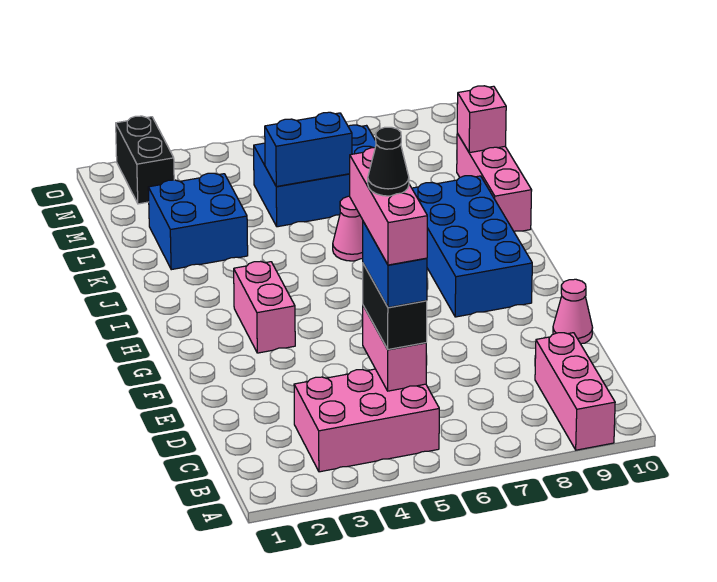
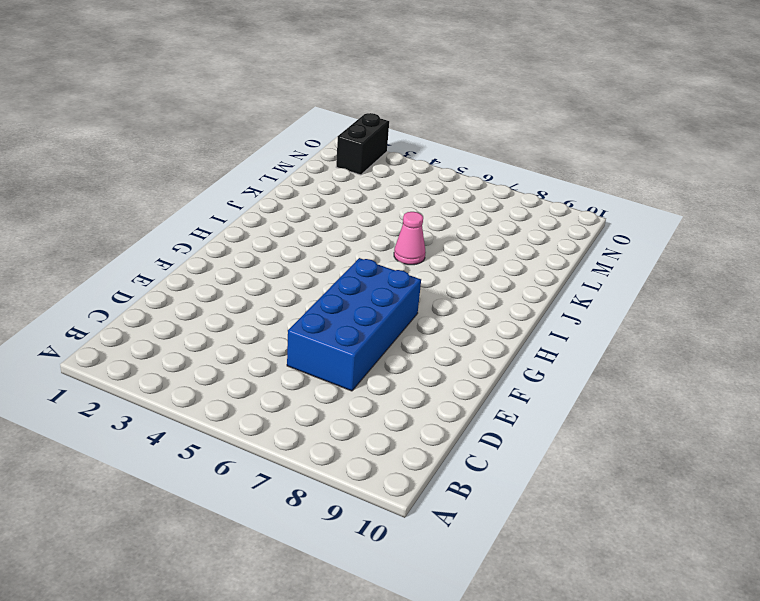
blue 2x4 brick [287,258,421,391] -> blue 2x4 brick moved to [412,176,532,317]
none -> pink 1x3 brick [535,333,615,450]
none -> pink 2x3 brick [294,369,439,472]
none -> pink 1x1 cone [553,279,593,344]

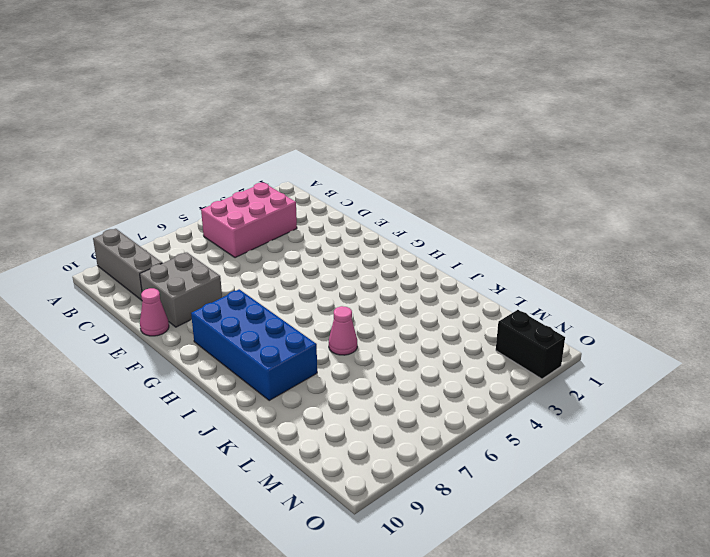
grey 1x3 brick [93,229,162,300] -> pink 1x3 brick [535,333,615,450]
grey 2x2 brick [140,252,222,327] -> none
none -> pink 1x2 brick [234,261,295,353]
none -> pink 1x3 brick [457,134,532,231]
none -> blue 2x2 brick [148,173,248,270]

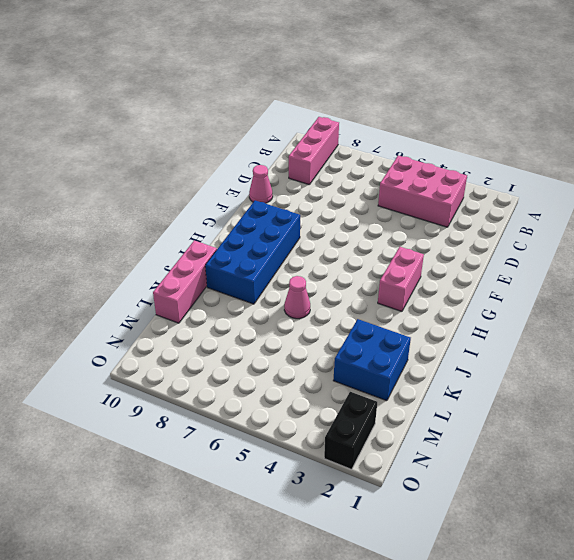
none -> blue 2x3 brick [254,125,376,227]
none -> pink 1x2 brick [363,306,426,391]
none -> blue 1x2 brick [265,112,352,186]

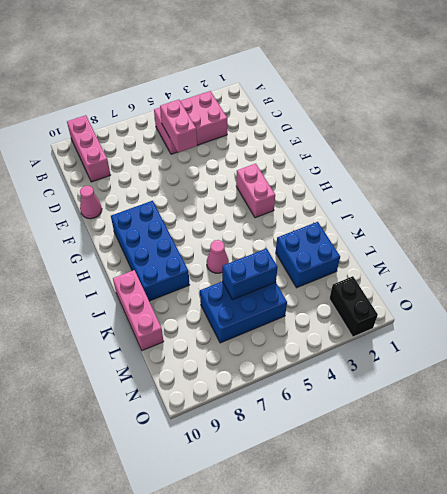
none -> pink 1x1 brick [457,86,506,153]
none -> black 1x2 brick [363,264,427,349]
none -> blue 1x2 brick [363,222,427,307]

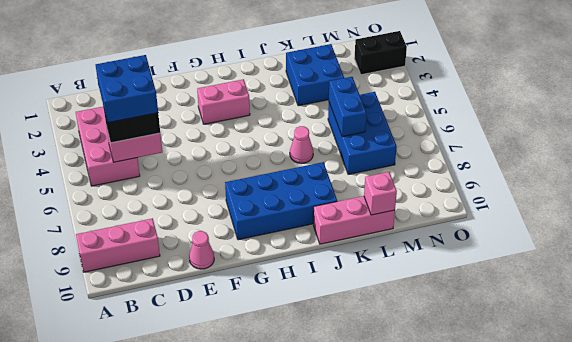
blue 2x2 brick [96,55,158,123] -> blue 1x2 brick [363,222,427,307]
none -> pink 1x3 brick [350,148,427,265]
none -> black 1x1 cone [368,127,409,196]

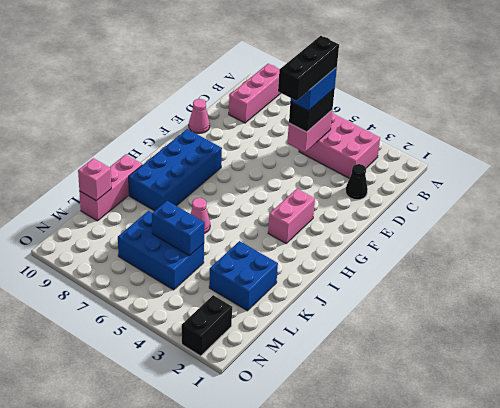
black 1x3 brick [278,36,339,101] -> pink 1x3 brick [350,148,427,265]
black 1x1 cone [346,164,368,200] -> black 1x1 cone moved to [368,127,409,196]

